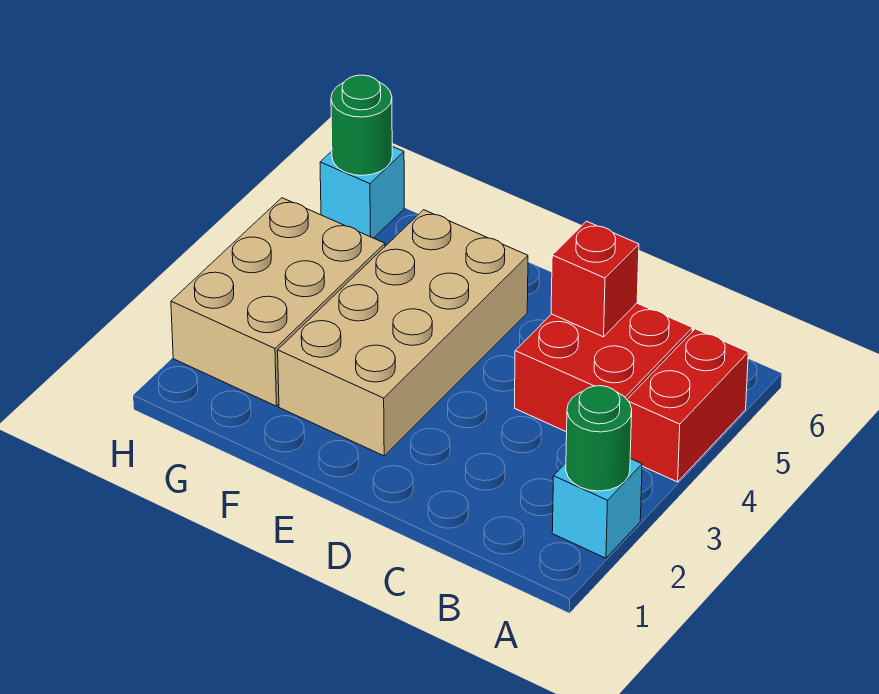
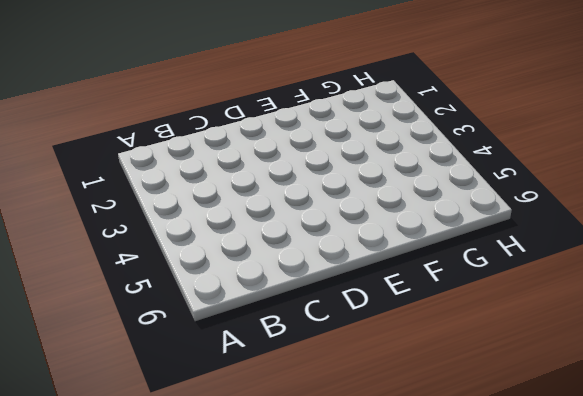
none -> cyan 1x1 brick [552,459,642,558]
none -> red 1x2 brick [627,329,748,482]

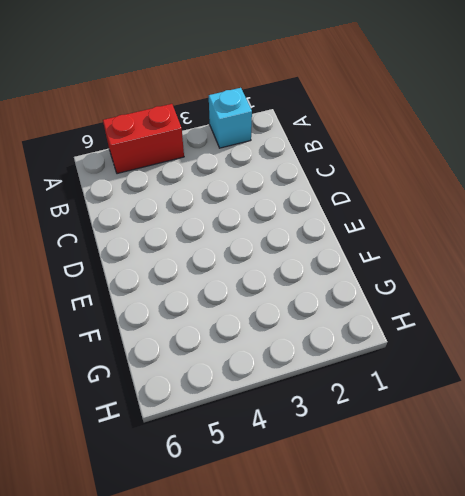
none -> red 2x2 brick [514,303,693,432]
none -> tan 2x4 brick [278,210,528,456]

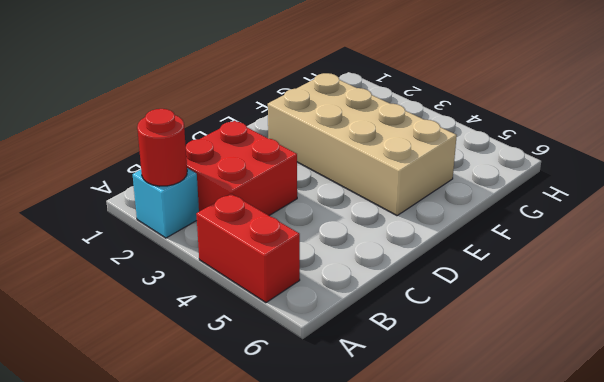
red 1x1 round brick [137,109,187,186] -> green 1x1 round brick [566,386,632,491]
red 2x2 brick [186,121,297,215] -> red 2x2 brick moved to [514,303,693,432]
none -> tan 2x3 brick [171,198,385,406]
none -> cyan 1x1 brick [320,146,404,238]

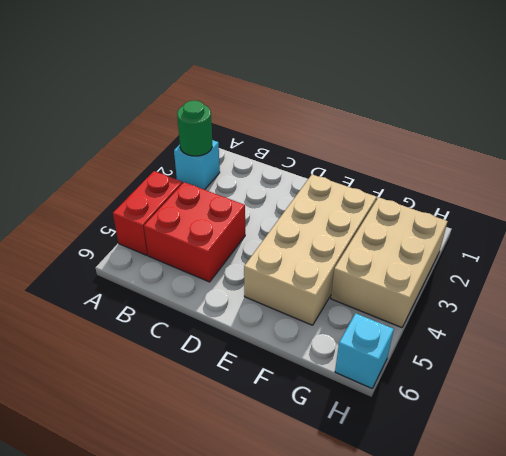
none -> red 1x1 brick [551,221,639,337]
none -> green 1x1 round brick [331,75,392,176]

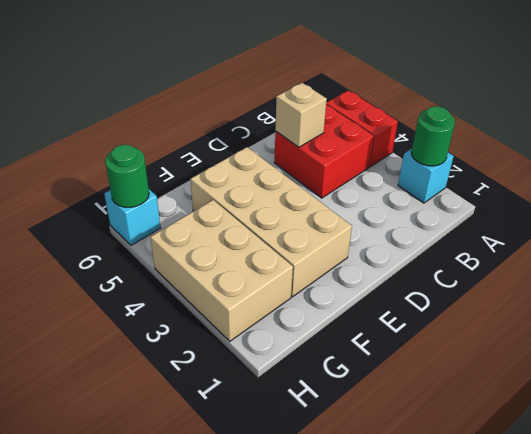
tan 1x1 brick [275,83,327,147] -> red 1x1 brick [551,221,639,337]

